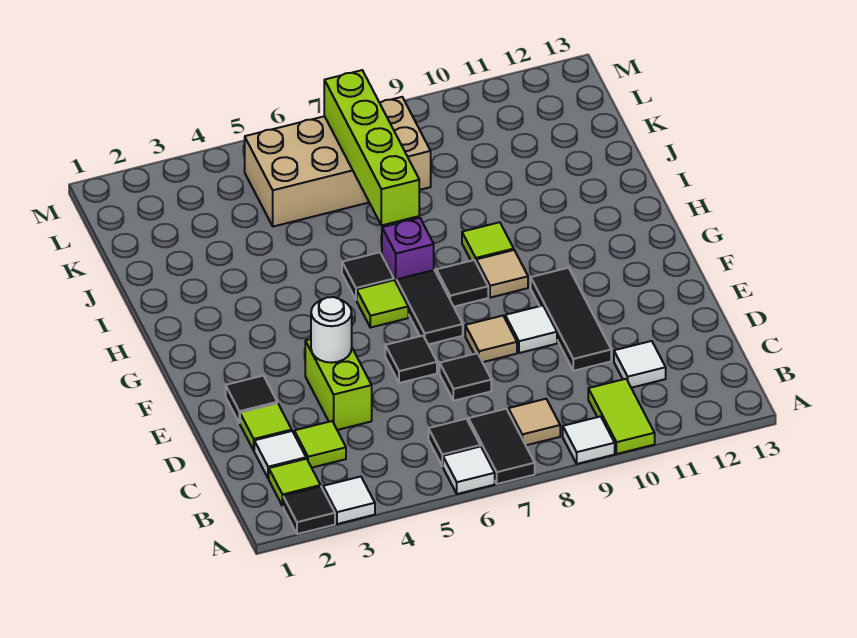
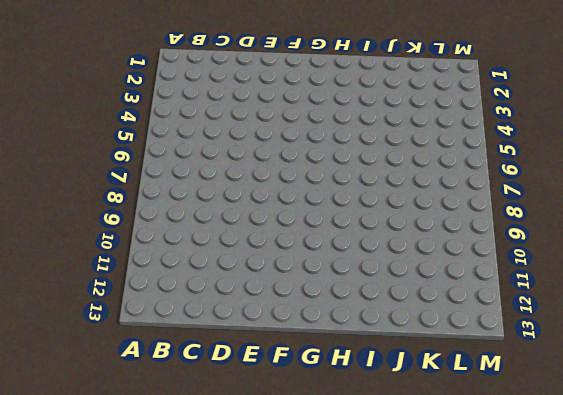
none -> black 1x1 tile [283,487,335,534]
none -> white 1x1 tile [323,477,375,524]
none -> white 1x1 tile [443,446,495,494]
none -> black 1x2 tile [469,409,535,484]

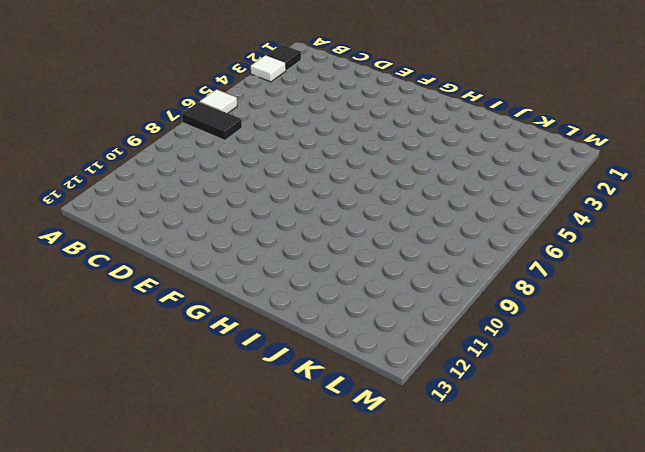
none -> white 1x1 tile [563,416,615,464]
none -> lime 1x2 tile [588,379,655,454]
none -> lime 1x1 tile [269,459,321,506]
none -> black 1x1 tile [429,419,480,466]

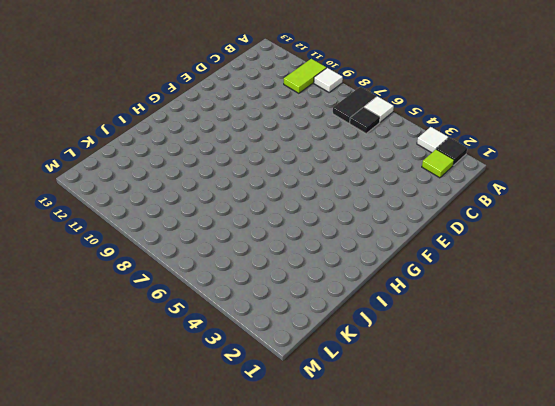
none -> tan 1x1 tile [508,399,560,445]
none -> white 1x1 tile [254,431,306,479]
none -> lime 1x1 tile [294,421,346,468]
none -> white 1x1 tile [614,341,666,388]

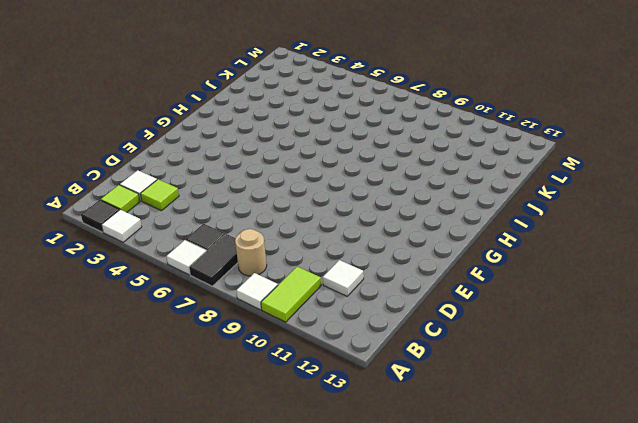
tan 1x1 round brick [235,229,267,276] -> tan 1x1 tile [508,399,560,445]
none -> lime 1x1 tile [240,403,292,450]
none -> lime 1x2 brick [305,339,372,430]
none -> black 1x1 tile [440,353,491,401]
none -> black 1x3 tile [531,268,611,371]

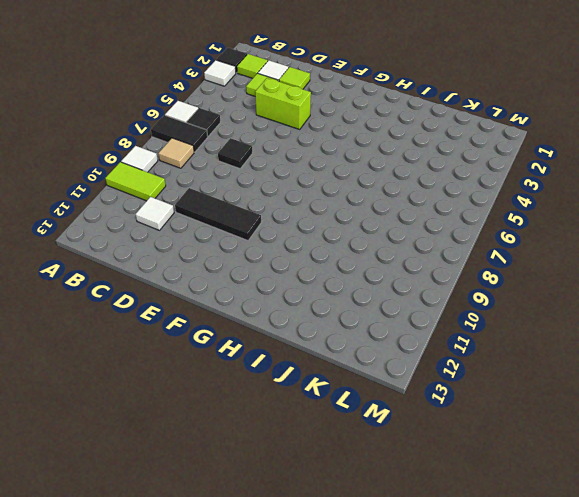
none -> black 1x1 tile [226,376,277,423]
none -> black 1x1 tile [385,336,437,383]
none -> tan 1x1 tile [465,316,517,362]
none -> white 1x1 tile [505,306,557,353]

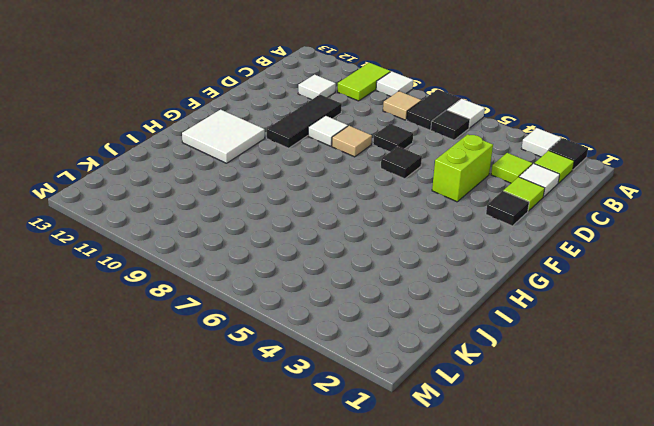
white 2x2 tile [182,109,265,163] -> none
none -> black 1x2 tile [396,270,463,344]
none -> lime 1x1 tile [357,280,408,328]
none -> black 1x1 tile [436,260,488,307]
none -> tan 1x1 tile [476,250,528,298]

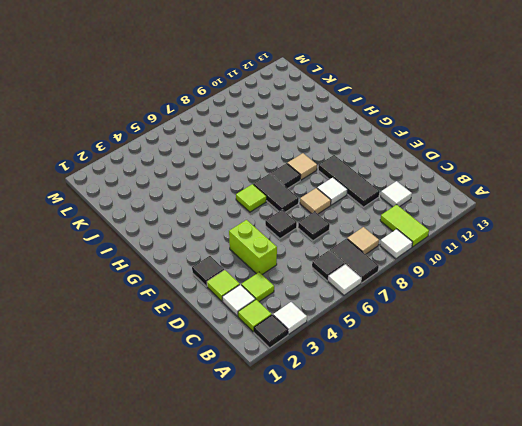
none -> black 1x1 tile [342,252,394,300]
none -> purple 1x1 brick [382,218,434,281]
none -> lime 1x1 tile [462,222,514,262]
none -> tan 2x4 brick [245,97,431,227]

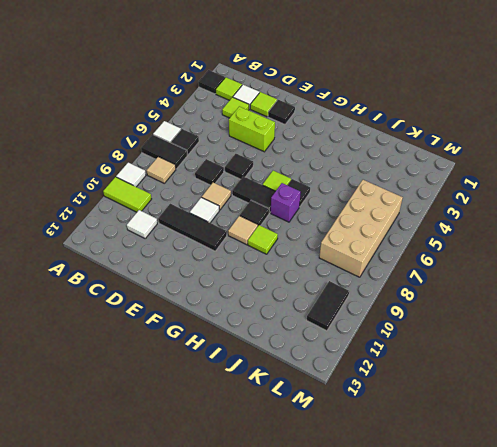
black 1x2 tile [307,281,349,331] -> none
none -> white 1x1 tile [323,477,375,524]
none -> white 1x1 round brick [311,297,352,363]
none -> lime 1x4 brick [324,70,419,225]

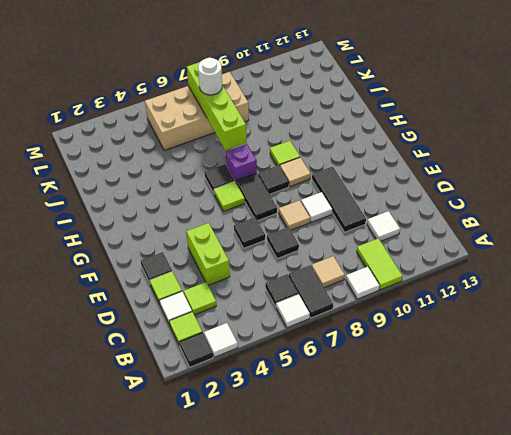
white 1x1 round brick [198,58,222,95] -> white 1x1 round brick moved to [311,297,352,363]

